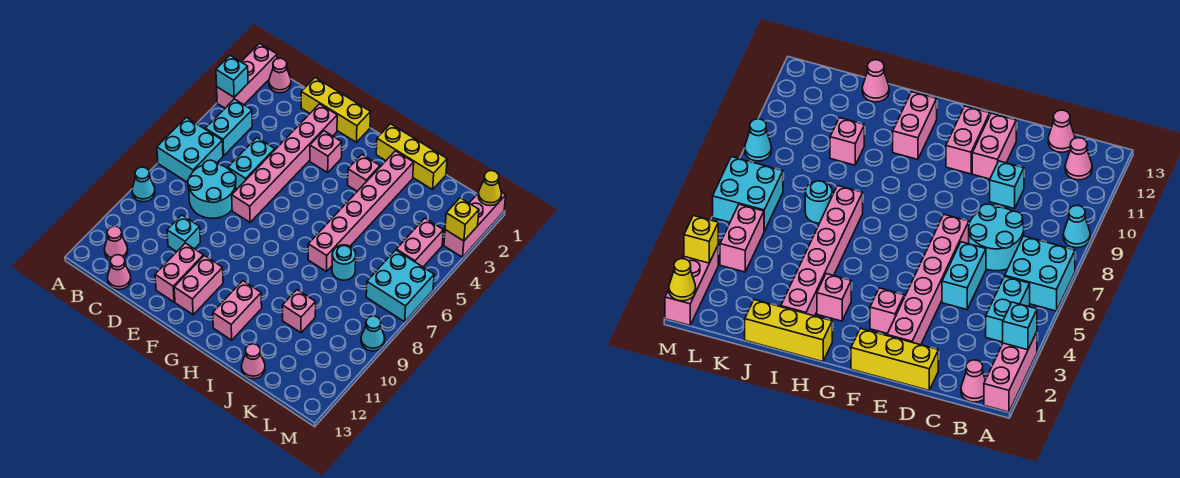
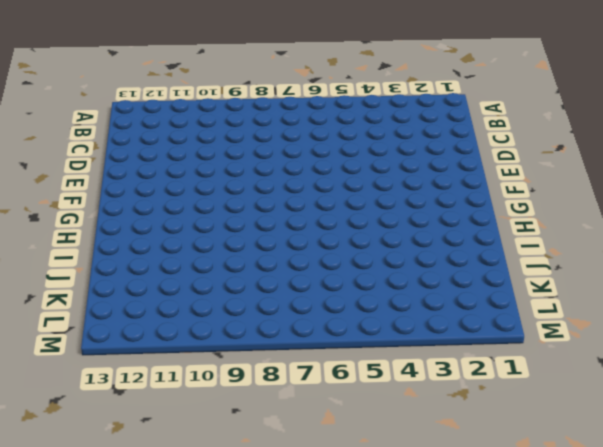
none -> pink 1x3 brick [217,43,277,108]
none -> cyan 2x2 brick [157,117,223,182]
none -> cyan 1x1 cone [132,167,155,202]

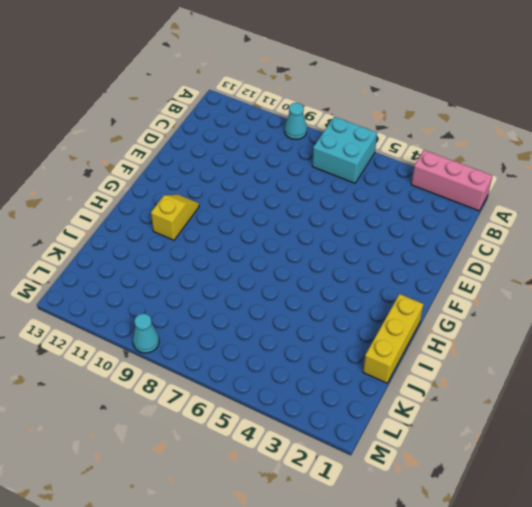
yellow 1x2 slope [151,195,199,240] -> pink 1x2 brick [213,281,262,340]
none -> pink 1x1 cone [269,58,291,93]
none -> cyan 1x2 brick [205,99,252,156]
none -> pink 1x1 cone [104,226,128,260]

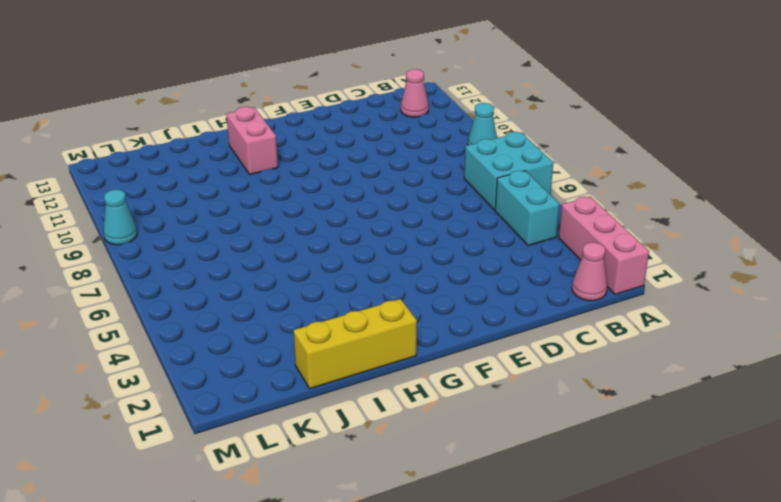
none -> cyan 2x2 round brick [188,160,236,218]
none -> pink 1x1 cone [108,255,131,290]
none -> yellow 1x3 brick [301,78,371,142]

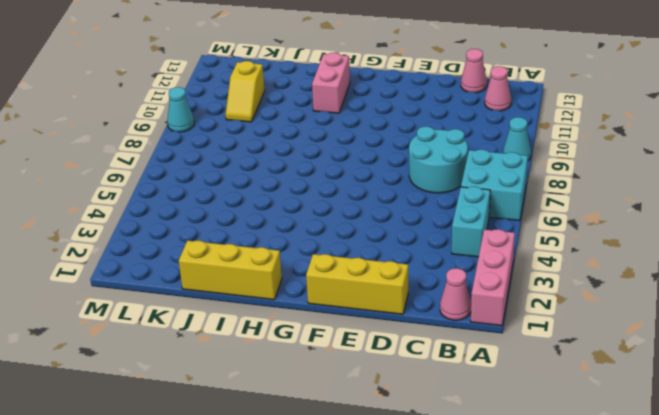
yellow 1x2 slope [226,61,265,122] -> none
none -> cyan 1x2 brick [228,138,275,189]
none -> cyan 1x1 brick [167,215,200,252]
none -> pink 1x6 brick [232,104,337,222]

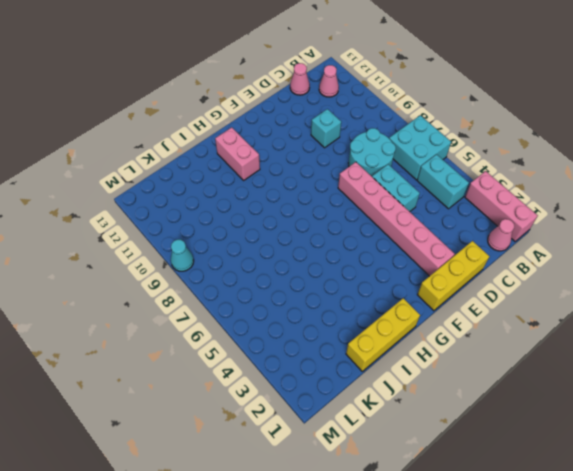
none -> cyan 1x1 cone [132,167,155,202]
none -> pink 1x2 brick [155,243,203,302]
none -> pink 1x1 brick [310,131,342,173]

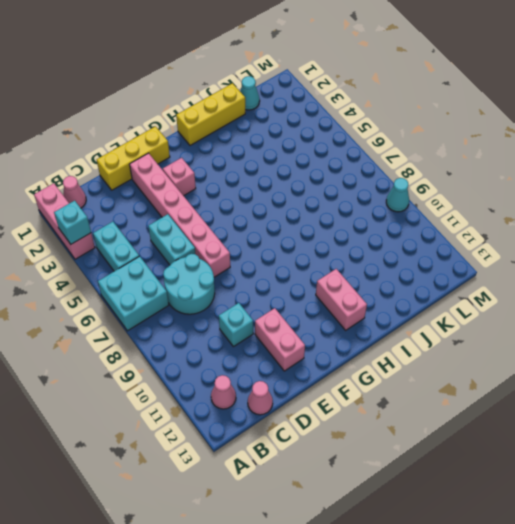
cyan 1x1 cone [240,76,260,110] -> cyan 1x1 cone moved to [132,167,155,202]
none -> pink 1x2 brick [174,256,223,315]
none -> pink 1x1 brick [348,155,380,191]
none -> pink 1x6 brick [308,151,414,272]

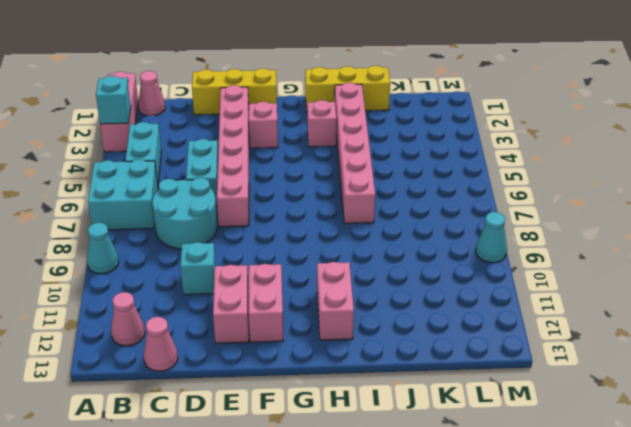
none -> cyan 1x1 round brick [332,245,356,280]
none -> pink 1x1 brick [282,290,316,333]
none -> pink 1x1 cone [241,344,265,379]

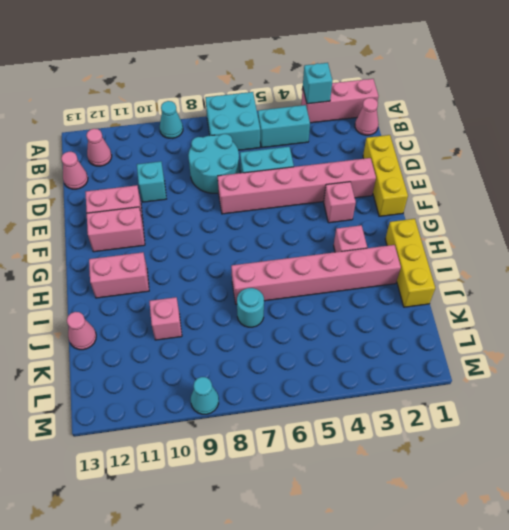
none -> pink 1x2 brick [396,218,443,267]
none -> cyan 2x2 brick [366,250,434,322]
none -> pink 1x3 brick [444,192,506,257]

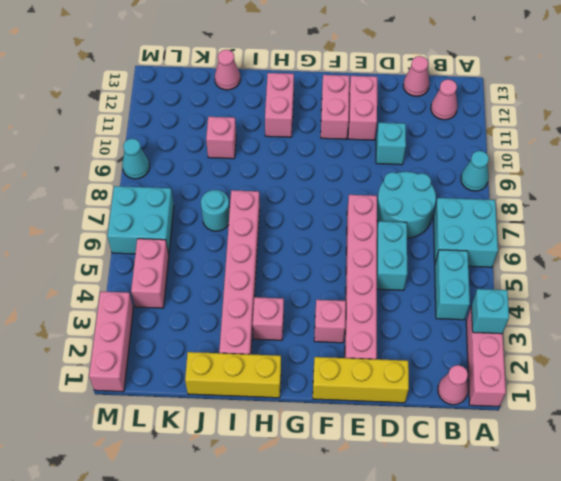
none -> yellow 1x1 cone [478,171,502,206]
none -> yellow 1x1 brick [445,198,479,241]

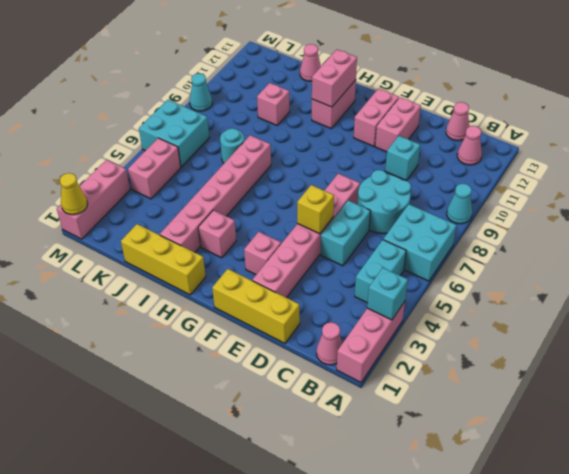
yellow 1x1 brick [297,185,334,234] -> yellow 1x1 brick moved to [445,198,479,241]
pink 1x2 brick [312,50,357,107] -> none

